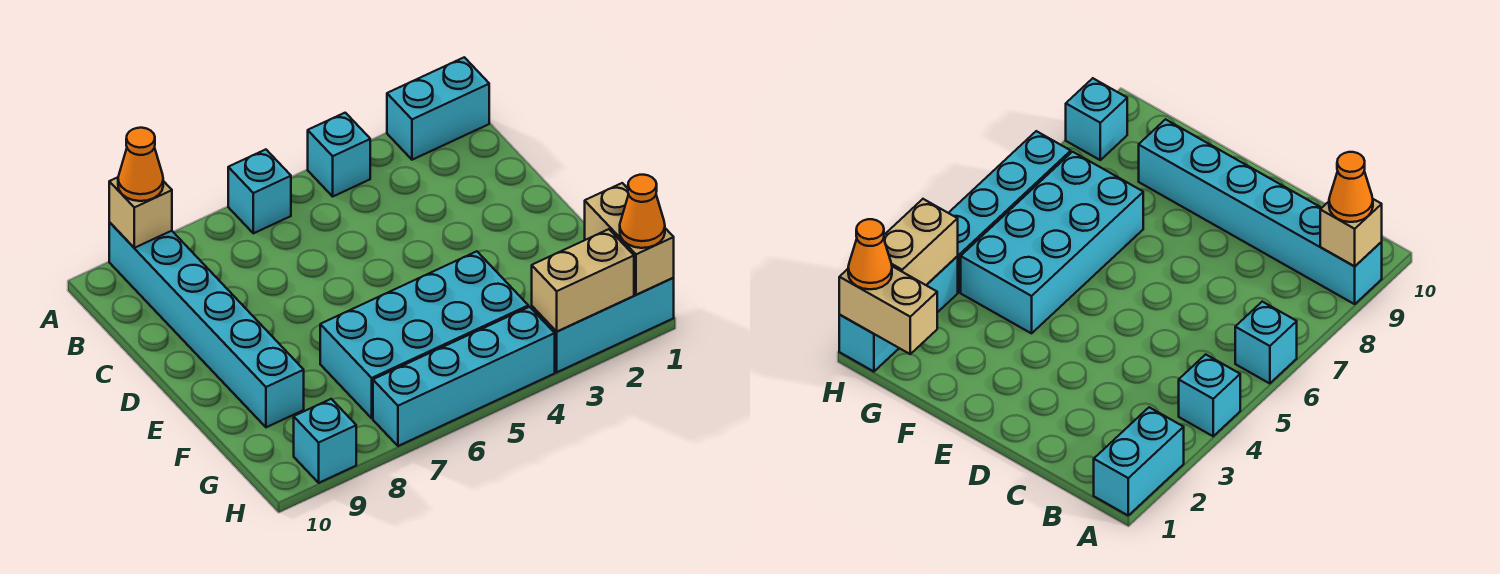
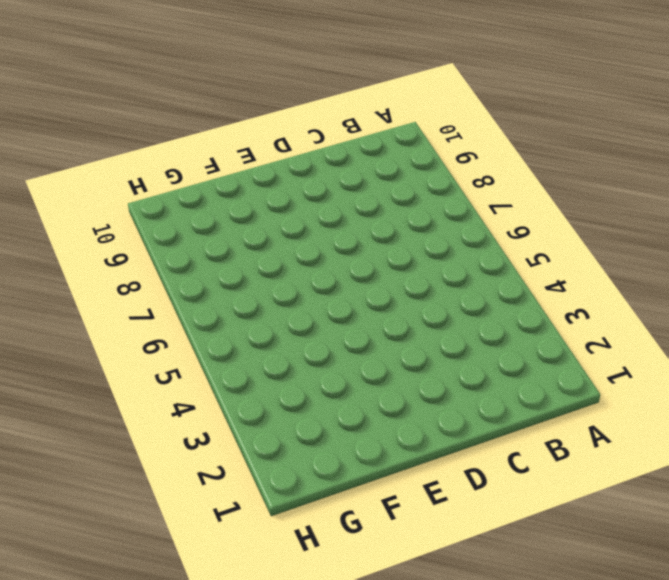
none -> cyan 1x2 brick [387,57,489,160]
none -> cyan 1x1 brick [308,113,370,196]
none -> cyan 1x1 brick [228,150,291,233]

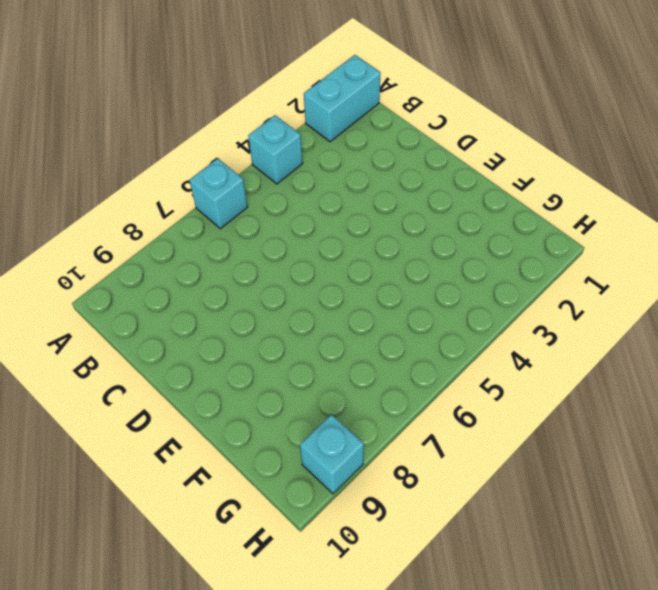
none -> cyan 1x6 brick [109,222,304,427]
none -> cyan 2x4 brick [320,251,528,418]
none -> cyan 1x3 brick [532,278,674,372]

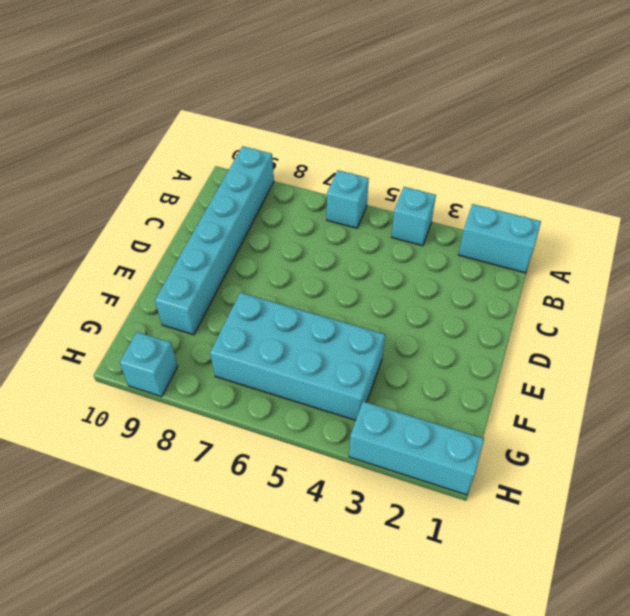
none -> cyan 1x4 brick [373,307,555,446]
none -> tan 1x1 brick [109,177,172,248]
none -> tan 1x2 brick [585,183,674,295]

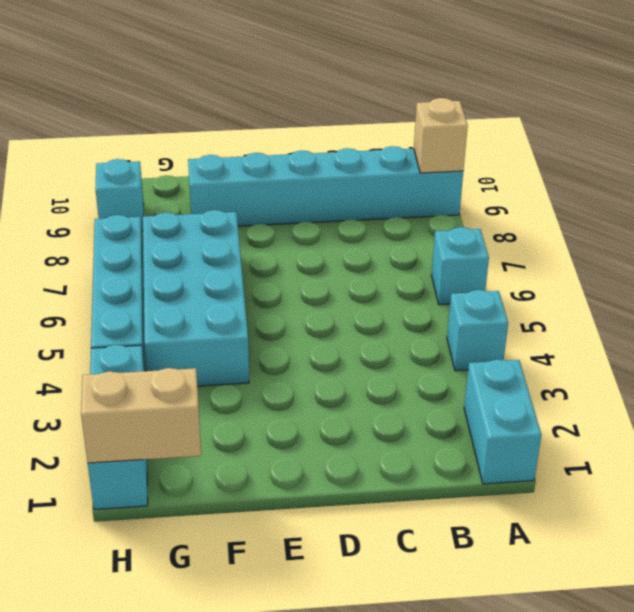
none -> tan 1x2 brick [532,229,634,332]
none -> orange 1x1 cone [118,128,163,201]
none -> orange 1x1 cone [620,175,665,248]

